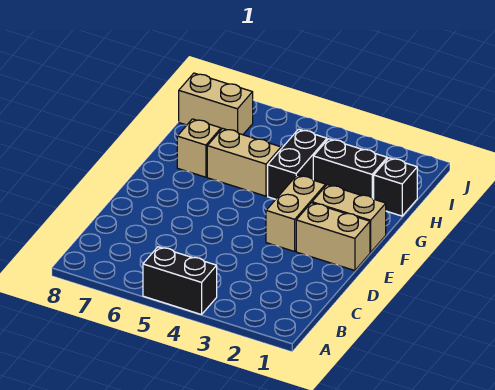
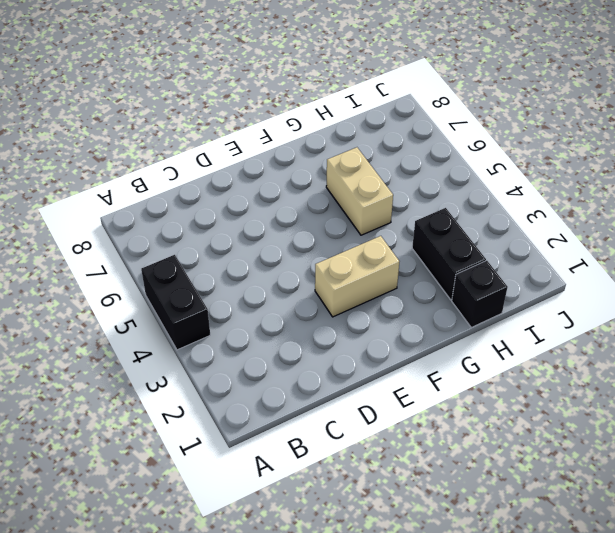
none -> tan 1x2 brick [296,203,370,271]
none -> tan 1x2 brick [312,185,386,252]

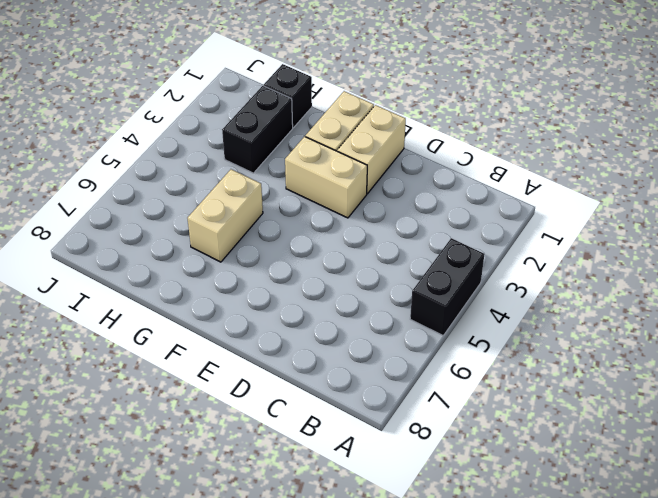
none -> black 1x2 brick [268,129,327,199]
none -> tan 1x1 brick [177,119,221,177]

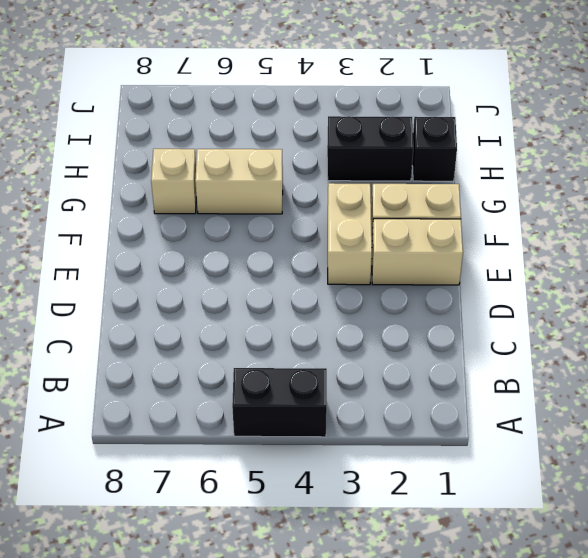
none -> black 1x2 brick [268,129,327,199]
none -> tan 1x2 brick [179,73,253,135]

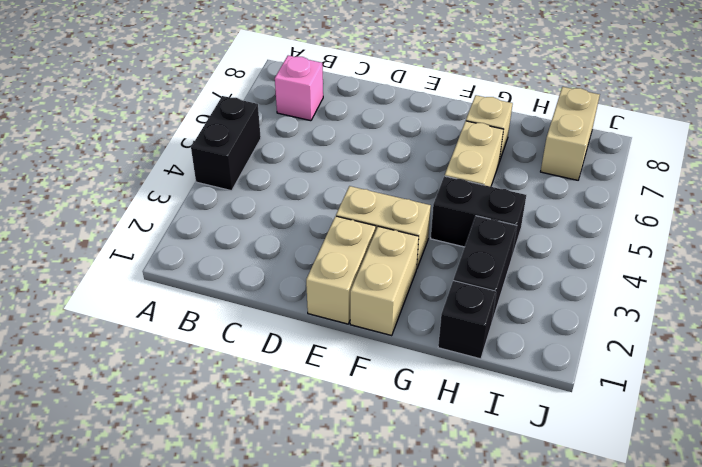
pink 1x1 brick [275,56,323,121] -> none

